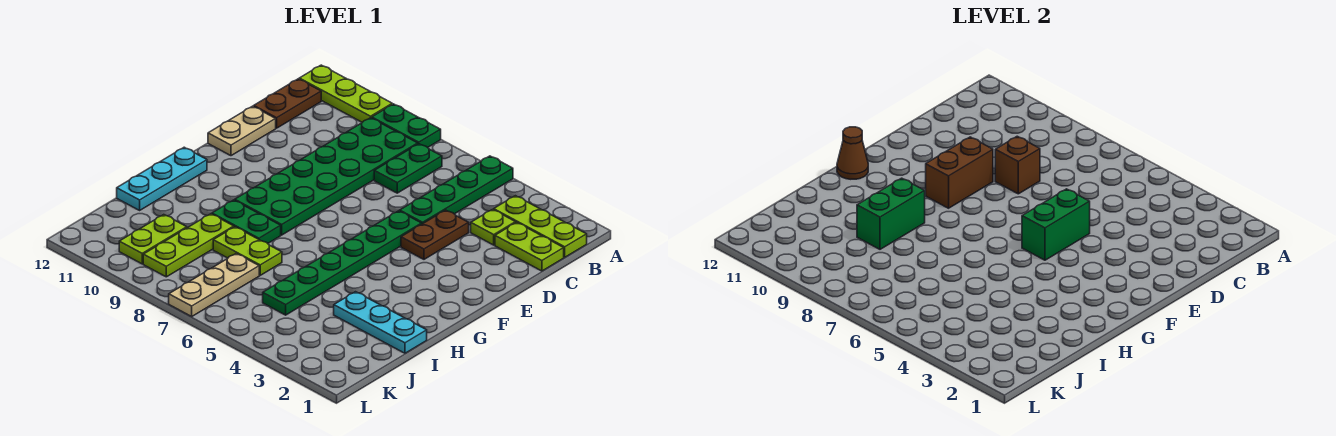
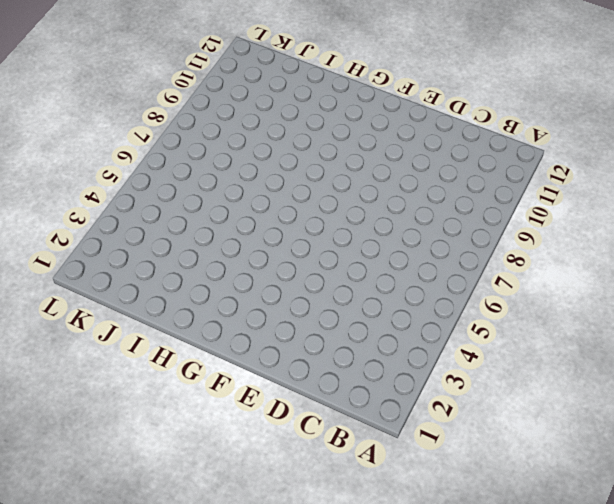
none -> green 1x4 plate [400,156,513,224]
none -> green 1x2 plate [372,104,441,147]
none -> lime 1x3 plate [299,65,392,122]

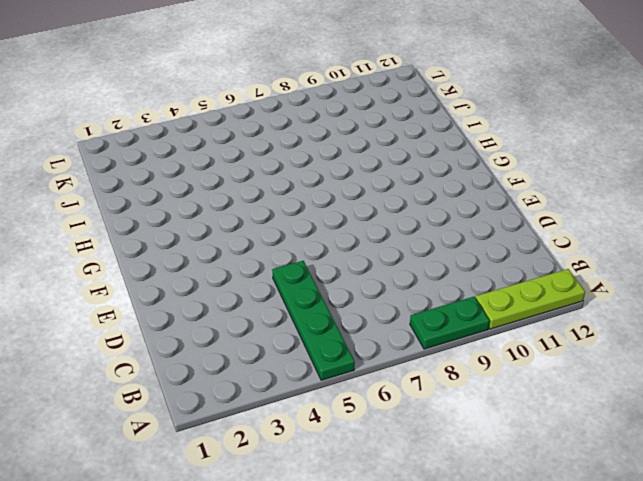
none -> lime 1x3 plate [494,196,587,257]
none -> green 1x2 plate [374,144,442,193]
none -> green 2x6 plate [235,118,418,235]

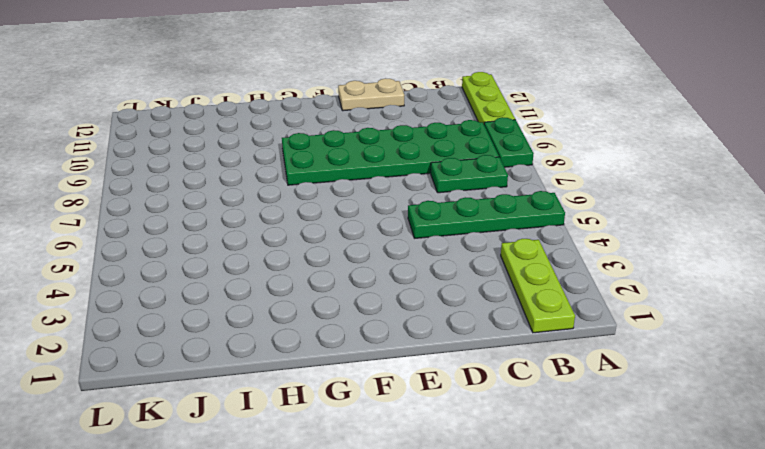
none -> brown 1x2 plate [254,79,321,128]
none -> lime 1x2 plate [495,222,564,271]
none -> lime 1x1 plate [471,209,515,245]

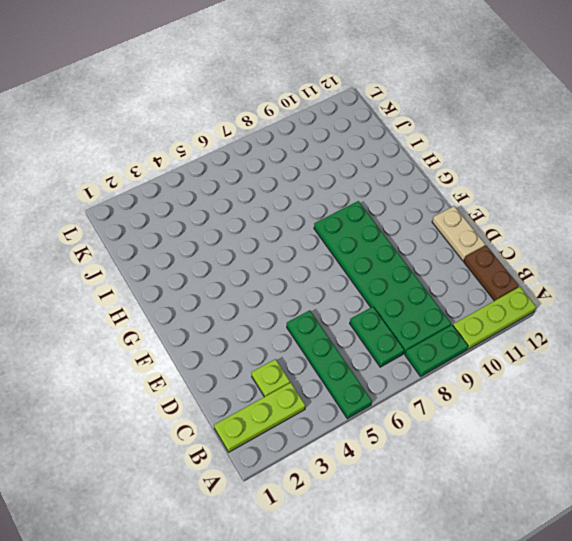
none -> lime 1x2 plate [495,222,564,271]
none -> brown 1x2 plate [401,210,469,259]
none -> green 1x6 plate [263,211,422,315]

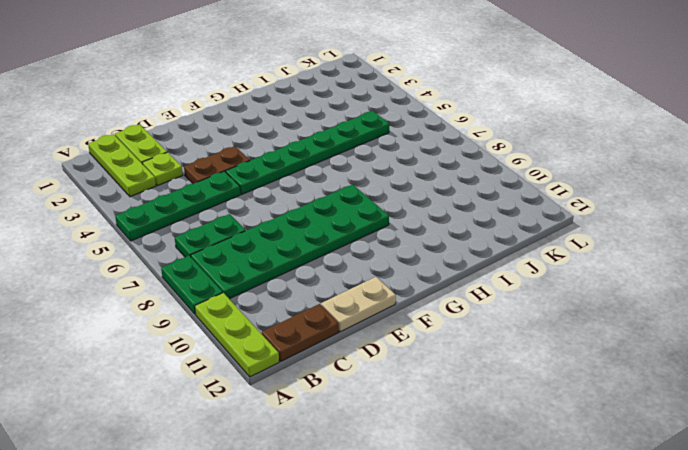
none -> cyan 1x3 plate [117,147,207,210]
none -> green 1x2 plate [212,200,281,243]
none -> cyan 1x3 plate [334,292,427,353]

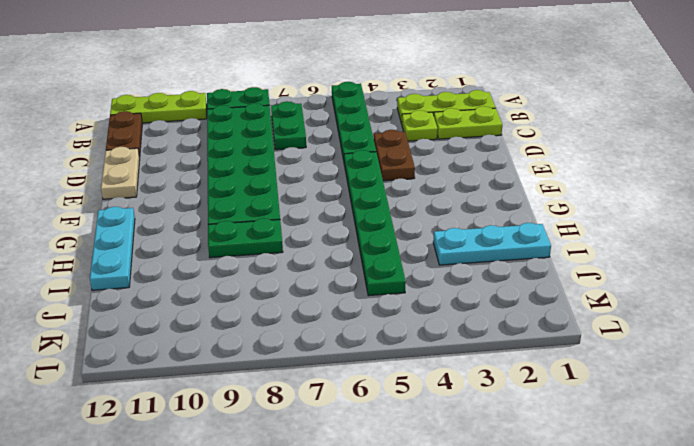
none -> lime 1x2 plate [213,227,282,275]
none -> lime 1x3 plate [143,214,234,277]
none -> tan 1x3 plate [169,254,259,316]

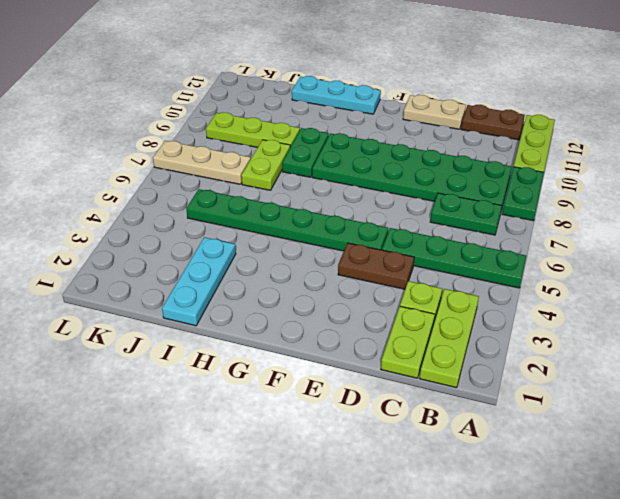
none -> lime 1x2 plate [119,215,187,264]
none -> brown 1x1 brick [995,136,1040,194]
none -> green 1x2 brick [1022,189,1090,260]

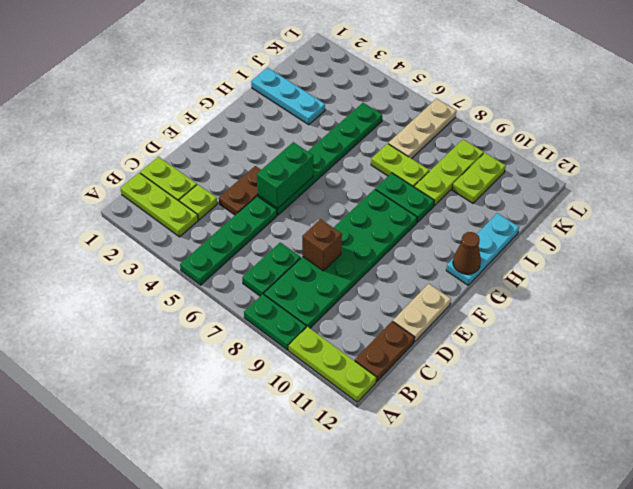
none -> brown 1x2 brick [926,137,993,208]
none -> green 1x2 brick [857,178,925,249]

